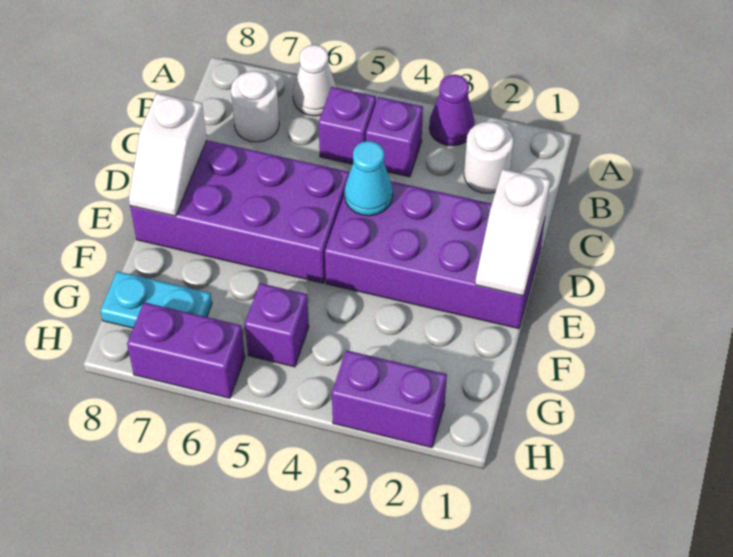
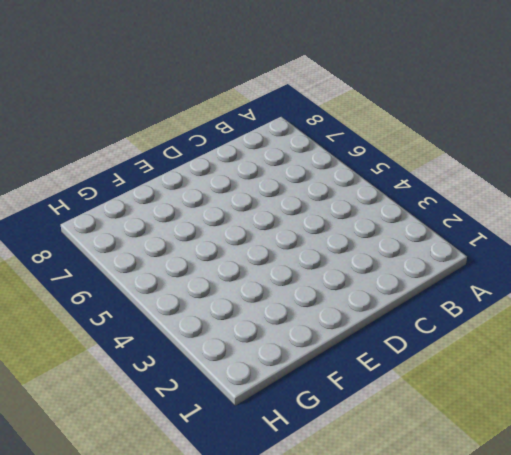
none -> purple 1x1 cone [429,75,475,146]
none -> white 1x1 cone [293,45,336,116]
none -> white 1x1 round brick [464,121,514,193]

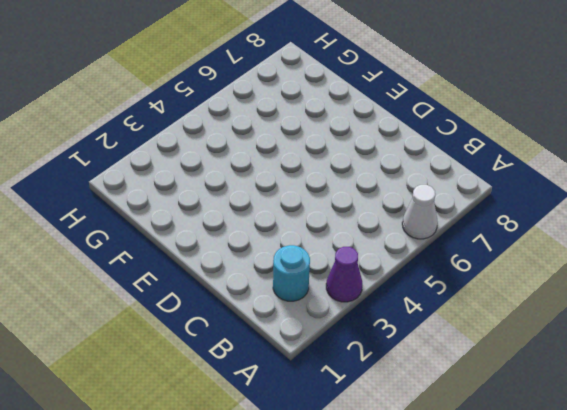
cyan 1x1 round brick [273,245,310,301] -> white 1x1 round brick [464,121,514,193]
none -> purple 1x1 brick [366,97,423,177]
none -> purple 1x1 brick [319,87,376,164]
none -> white 1x1 round brick [231,71,279,142]

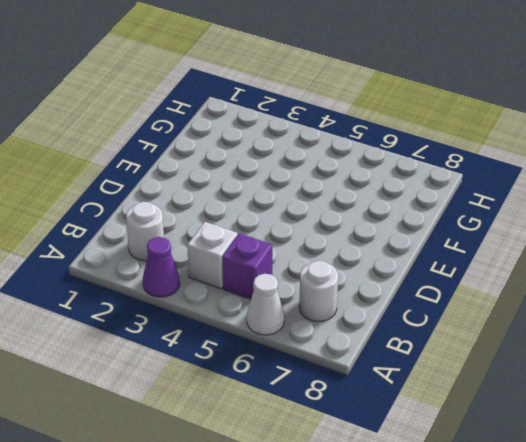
white 1x1 brick [187,222,237,289] -> purple 1x1 brick [366,97,423,177]
none -> purple 2x4 brick [325,181,545,329]
none -> purple 2x4 brick [130,140,350,283]
none -> purple 1x1 brick [245,283,309,367]

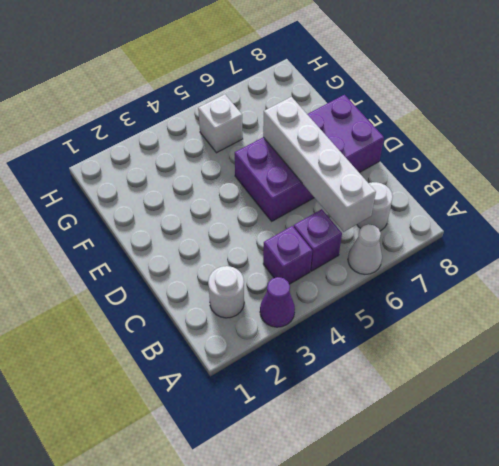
white 1x4 brick [263,97,376,232] -> none
white 1x1 brick [198,94,243,153] -> purple 1x1 brick [245,283,309,367]
none -> purple 2x4 brick [325,181,545,329]
none -> cyan 1x2 plate [100,271,212,328]
none -> purple 1x2 brick [332,350,447,448]

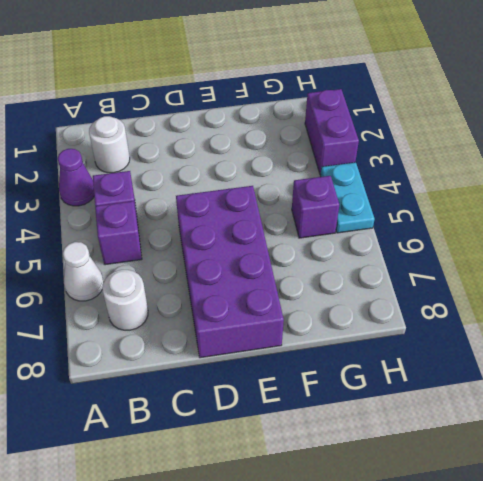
cyan 1x2 plate [320,162,375,233] -> cyan 1x2 plate moved to [100,271,212,328]
none -> purple 2x4 brick [325,181,545,329]
none -> purple 1x2 brick [127,302,245,398]
none -> white 1x2 slope [475,169,551,296]

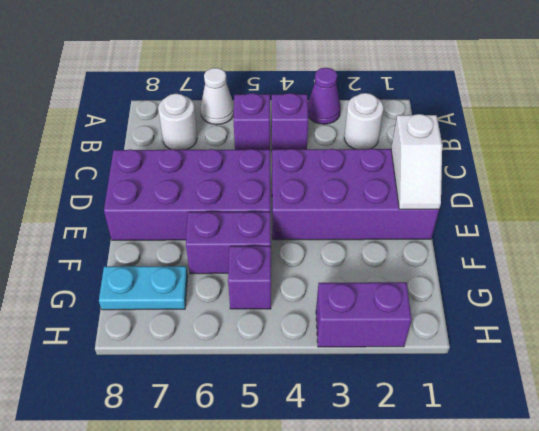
purple 1x2 brick [186,212,271,274] -> purple 1x2 brick moved to [127,302,245,398]
none -> cyan 1x1 cone [344,141,393,216]
none -> white 1x2 slope [129,93,207,216]

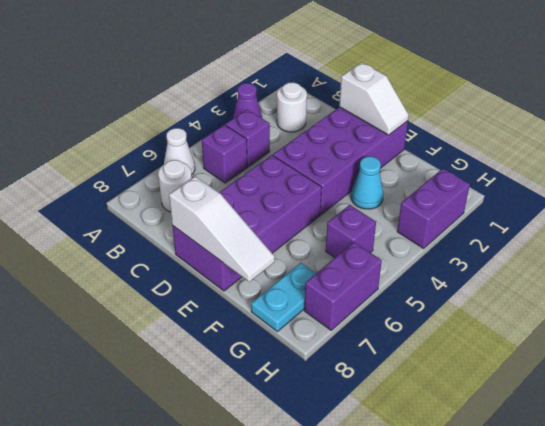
white 1x3 slope [169,176,275,282] -> white 1x2 slope [129,93,207,216]
cyan 1x1 cone [351,157,383,209] -> cyan 1x1 cone moved to [344,141,393,216]

